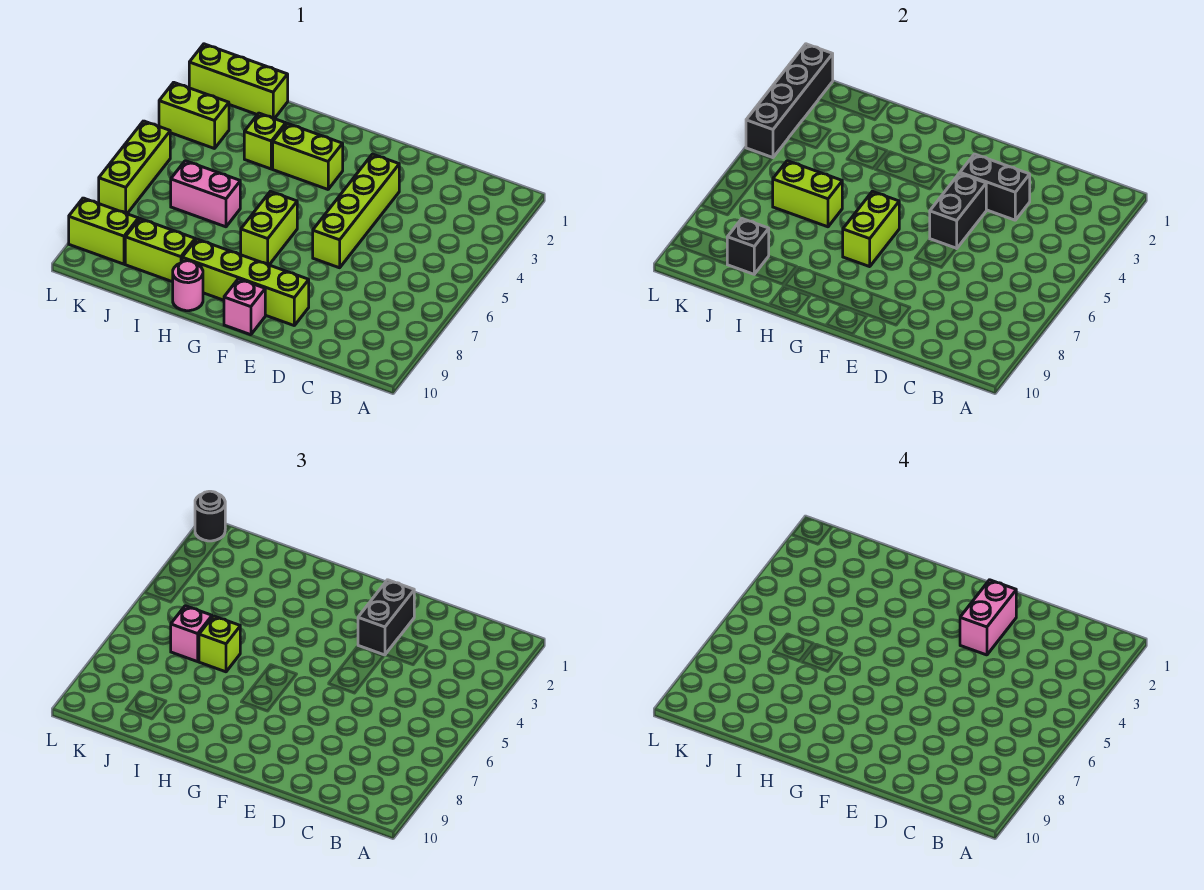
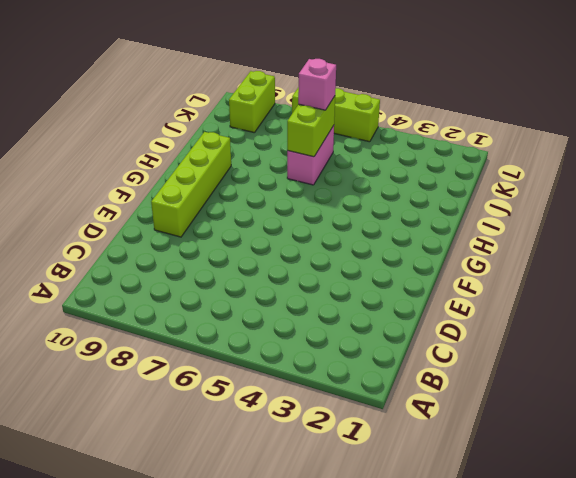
none -> lime 1x4 brick [313,154,399,268]
none -> pink 1x1 brick [224,279,265,335]
none -> lime 1x2 brick [273,123,343,189]

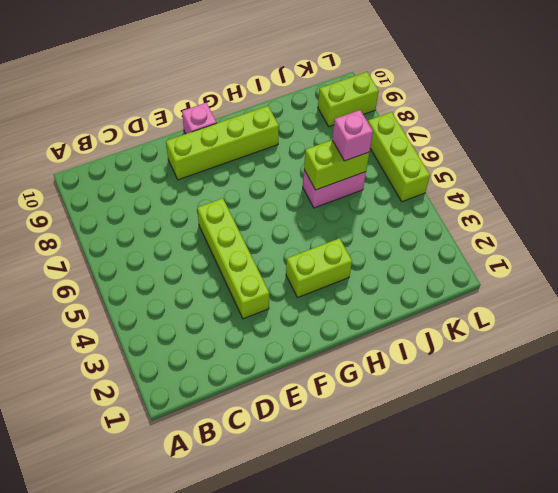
none -> lime 1x2 brick [241,191,297,265]
none -> pink 1x1 round brick [173,261,203,311]
none -> lime 1x1 brick [244,113,286,169]

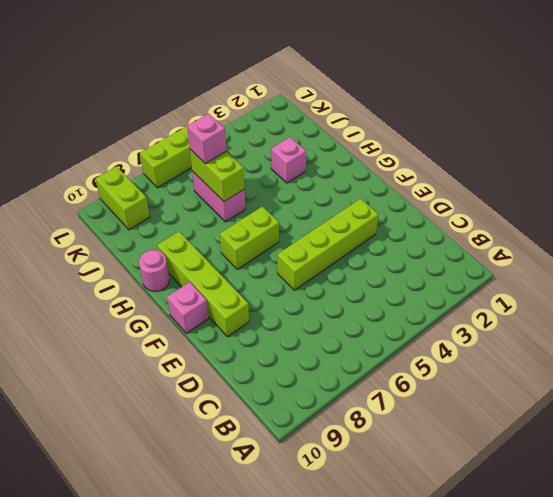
pink 1x1 brick [271,137,306,183] -> lime 1x1 brick [244,113,286,169]
none -> lime 1x2 brick [273,123,343,189]
none -> lime 1x2 brick [125,219,195,282]
none -> lime 1x3 brick [189,44,288,119]

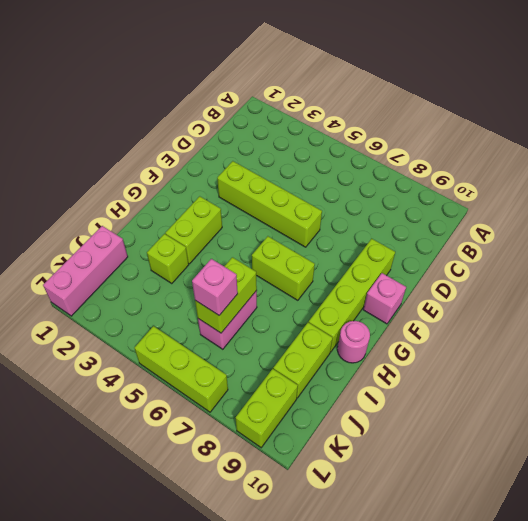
pink 1x3 brick [43,226,128,316] -> lime 1x3 brick [189,44,288,119]
none -> lime 1x2 brick [159,82,229,149]
none -> black 1x2 brick [960,154,1030,220]
none -> black 1x2 brick [930,173,986,249]

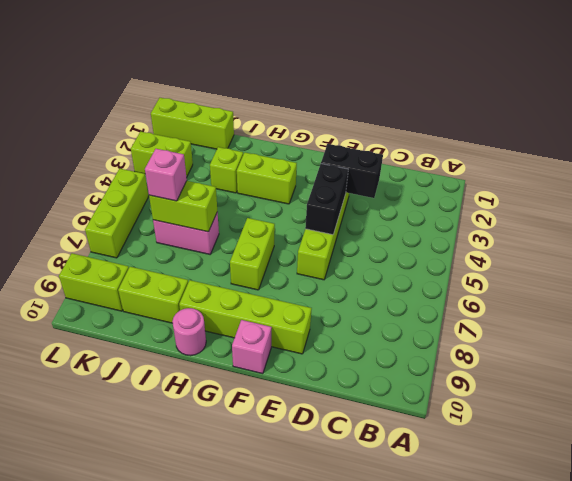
none -> lime 1x2 brick [843,191,899,267]
none -> black 1x1 brick [727,219,769,274]
none -> black 1x4 brick [746,44,833,158]

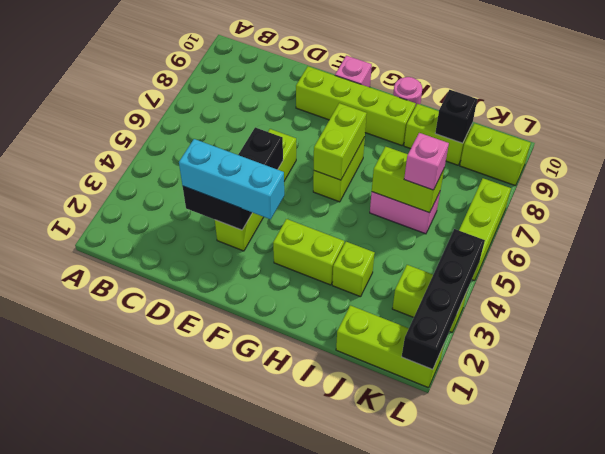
cyan 1x3 brick [179,139,284,219] -> black 1x2 brick [358,580,414,655]
none -> lime 1x1 brick [199,616,240,672]
none -> black 1x1 round brick [195,491,225,541]
none -> pink 1x2 brick [960,580,1016,655]

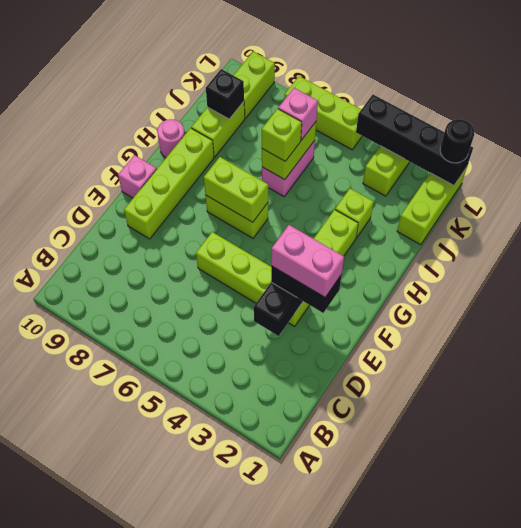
none -> black 1x2 brick [930,173,986,249]

